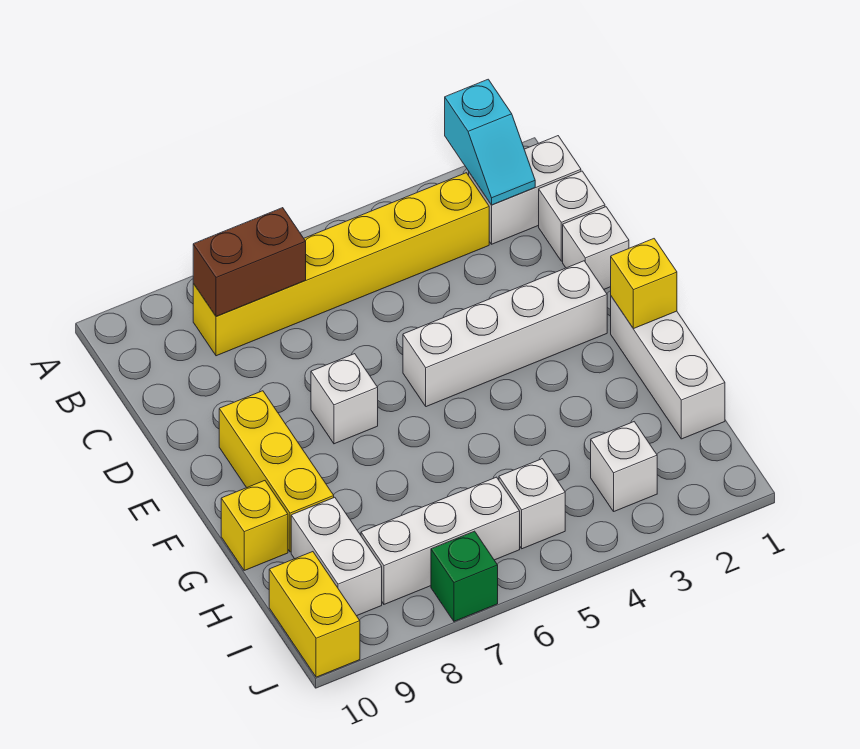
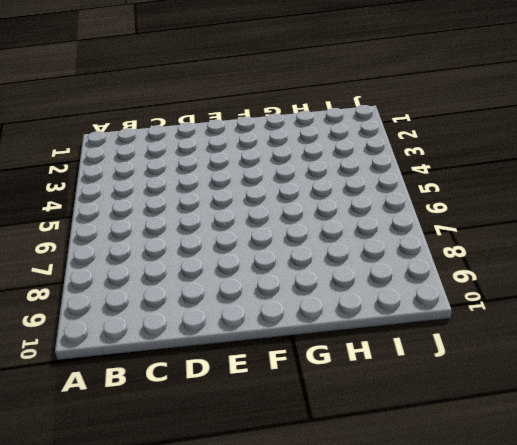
none -> white 1x2 brick [469,136,581,244]
none -> yellow 1x6 brick [193,173,489,356]
none -> white 1x1 brick [539,171,605,261]

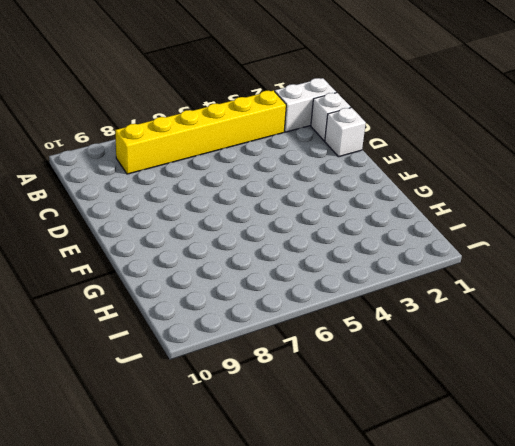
none -> white 1x4 brick [403,261,607,407]
none -> white 1x1 brick [311,354,378,444]
none -> yellow 1x3 brick [219,391,334,552]

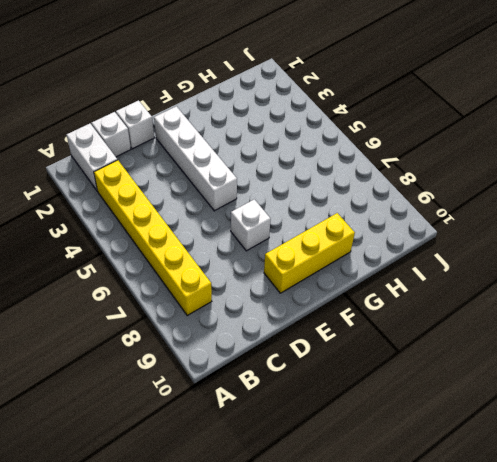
none -> white 1x3 brick [611,296,725,439]
none -> yellow 1x1 brick [221,481,288,570]
none -> white 1x2 brick [291,497,382,616]

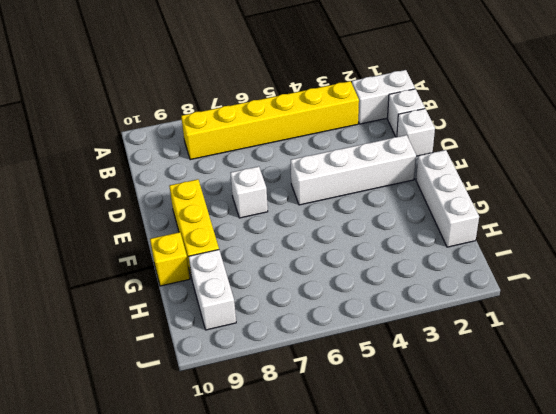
none -> white 1x1 brick [591,422,657,511]
none -> white 1x1 brick [499,459,565,549]
none -> white 1x3 brick [361,477,520,604]

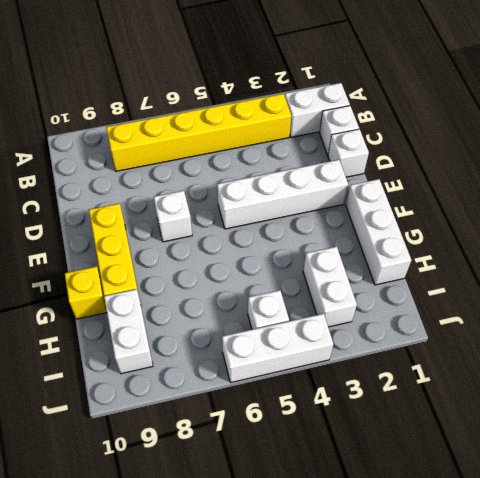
white 1x2 brick [303,247,357,327] -> white 1x1 brick [591,422,657,511]
white 1x3 brick [222,314,333,383] -> white 1x3 brick moved to [361,477,520,604]
none -> yellow 1x2 brick [269,552,360,677]
none -> green 1x1 brick [431,531,498,621]
none -> cyan 1x2 slope [445,79,535,205]

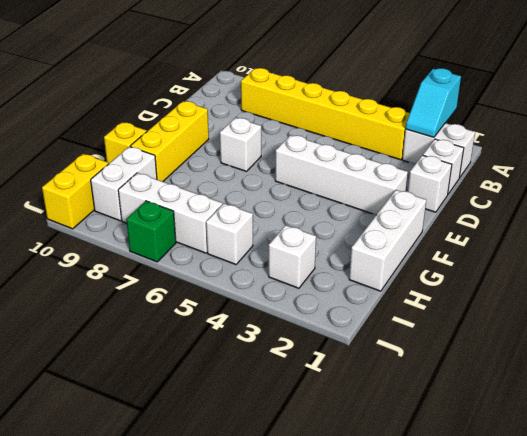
none -> brown 1x2 brick [193,208,306,317]
none -> yellow 1x1 brick [611,239,677,329]

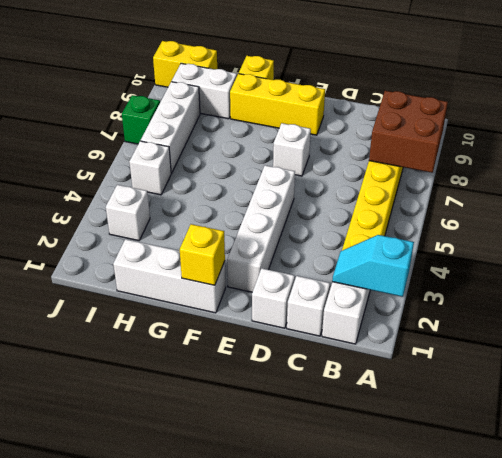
brown 2x2 brick [369,91,448,173] -> brown 1x2 brick [193,208,306,317]

